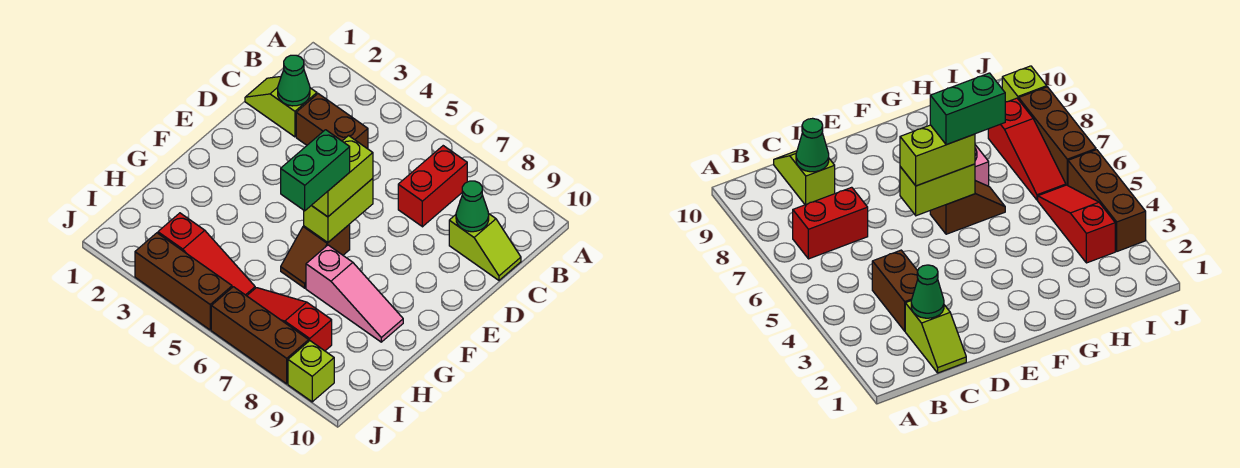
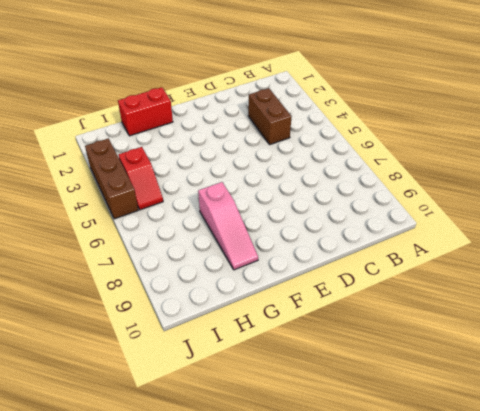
red 1x2 brick [118,87,173,136] -> red 1x2 brick moved to [398,146,467,227]
red 1x2 slope [118,147,163,210] -> red 1x3 slope [158,213,255,296]
none -> lime 1x2 slope [245,77,317,137]
none -> lime 1x2 slope [449,213,521,280]
none -> brown 1x2 slope [281,224,350,288]

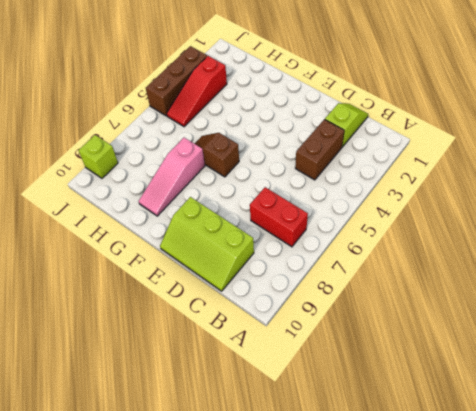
lime 2x3 slope [160,197,254,291] -> lime 1x2 slope [449,213,521,280]
none -> red 1x3 slope [247,288,332,351]
none -> brown 1x3 brick [211,287,309,384]
none -> green 1x1 cone [278,55,310,106]

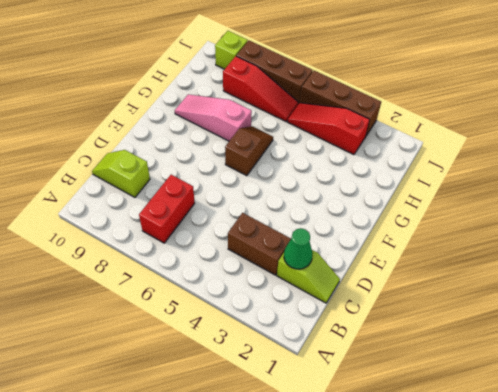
none -> green 1x1 cone [456,181,489,232]
none -> lime 1x2 brick [304,178,373,243]
none -> lime 1x2 brick [312,136,373,217]

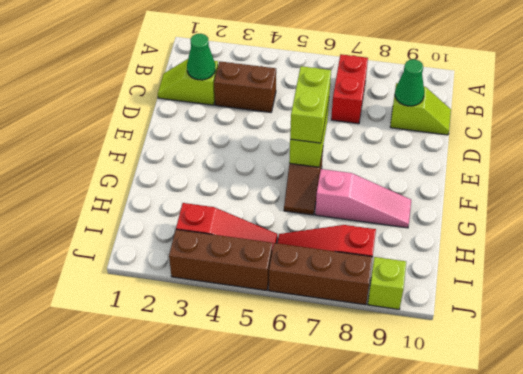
none -> green 1x2 brick [281,130,350,211]

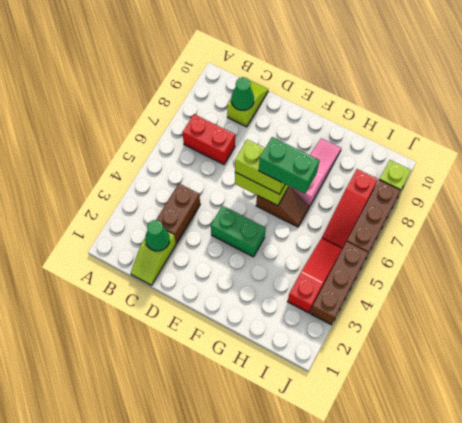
green 1x2 brick [211,206,266,257] -> none

